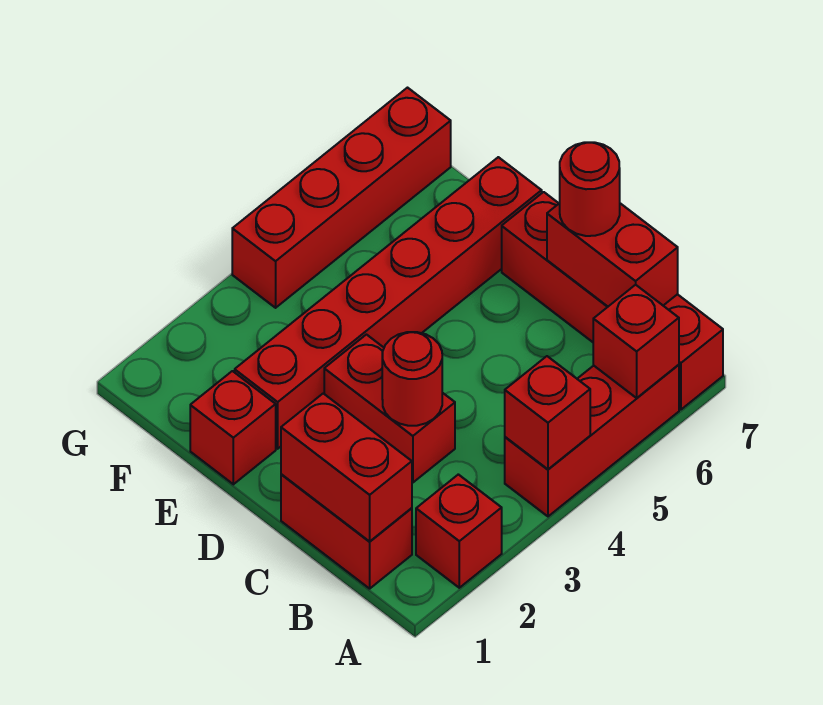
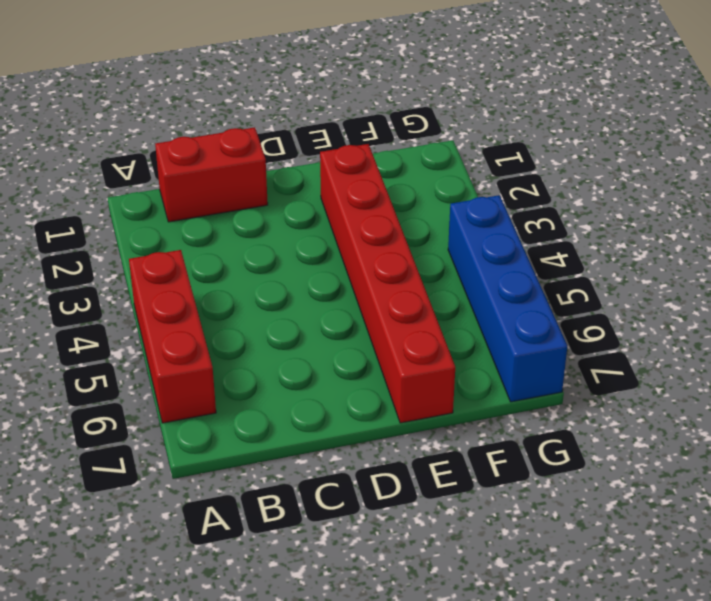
blue 1x4 brick [448,195,567,402] -> red 1x4 brick [232,88,451,308]
none -> red 1x1 brick [416,474,502,588]
none -> red 1x4 brick [502,192,723,410]
none -> red 1x2 brick [324,335,455,483]

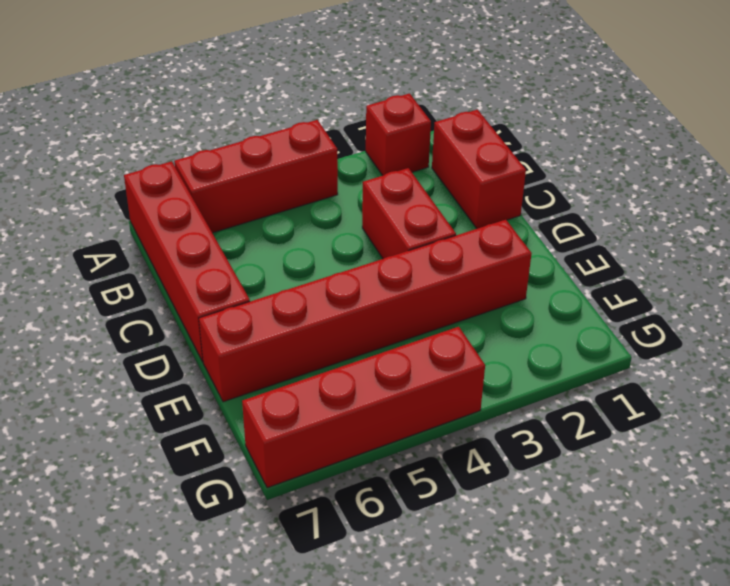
none -> red 1x1 brick [190,371,276,484]
none -> red 1x1 brick [505,356,590,469]
none -> red 1x1 brick [593,285,679,398]

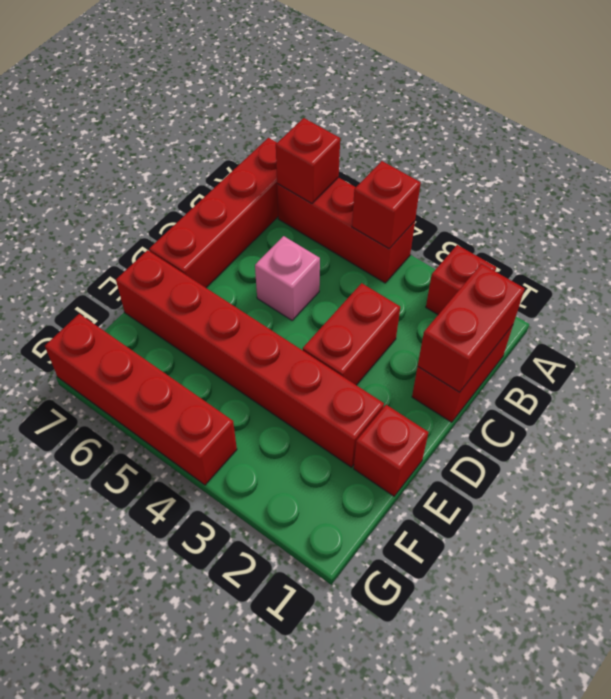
pink 1x1 brick [255,236,320,320] -> none
none -> red 1x2 brick [547,203,678,306]
none -> red 1x1 round brick [382,332,442,426]
none -> red 1x1 round brick [560,142,620,236]

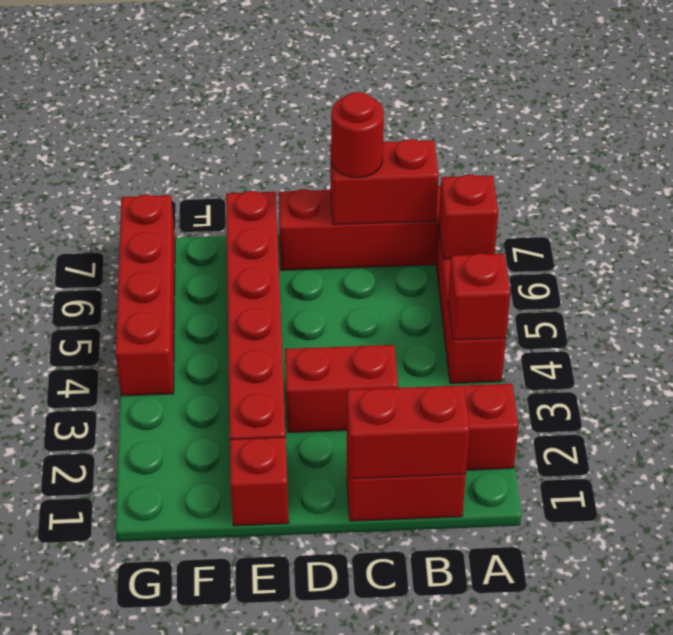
none -> red 1x1 round brick [382,332,442,426]

